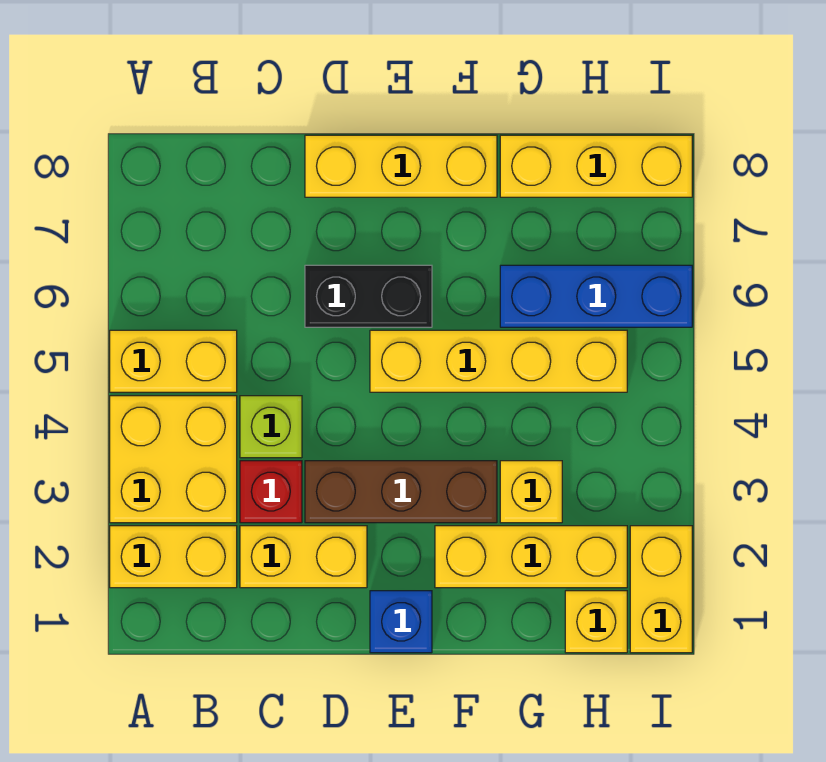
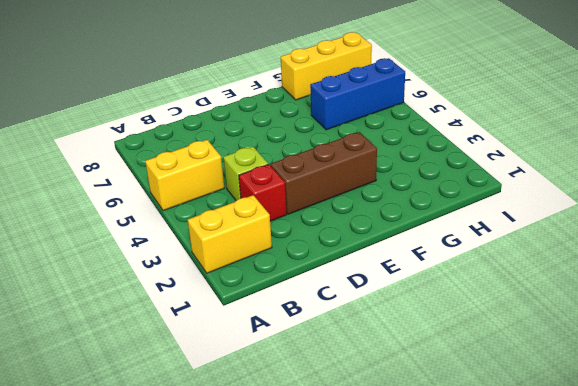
none -> yellow 2x2 brick [110,396,237,523]
none -> yellow 1x2 brick [240,526,367,588]
none -> black 1x2 brick [305,265,432,327]

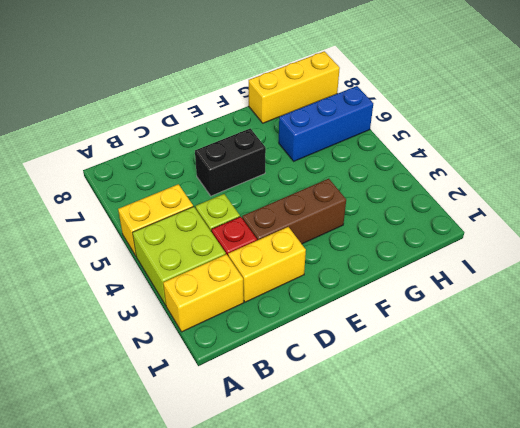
lime 2x2 brick [133,206,226,305] -> yellow 2x2 brick [110,396,237,523]
none -> yellow 1x3 brick [305,135,497,197]
none -> blue 1x1 brick [370,591,432,653]
none -> yellow 1x4 brick [370,330,627,392]

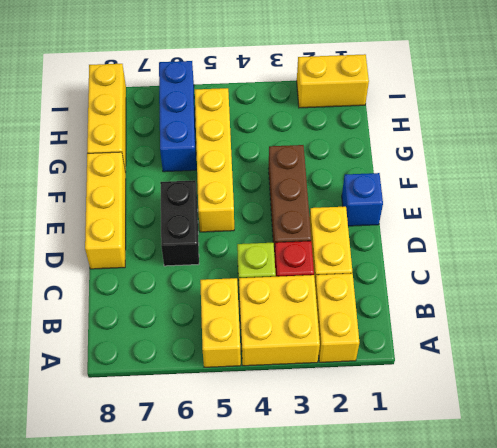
none -> yellow 1x3 brick [435,526,627,588]
none -> yellow 1x1 brick [500,461,562,523]
none -> yellow 1x1 brick [565,591,627,653]

